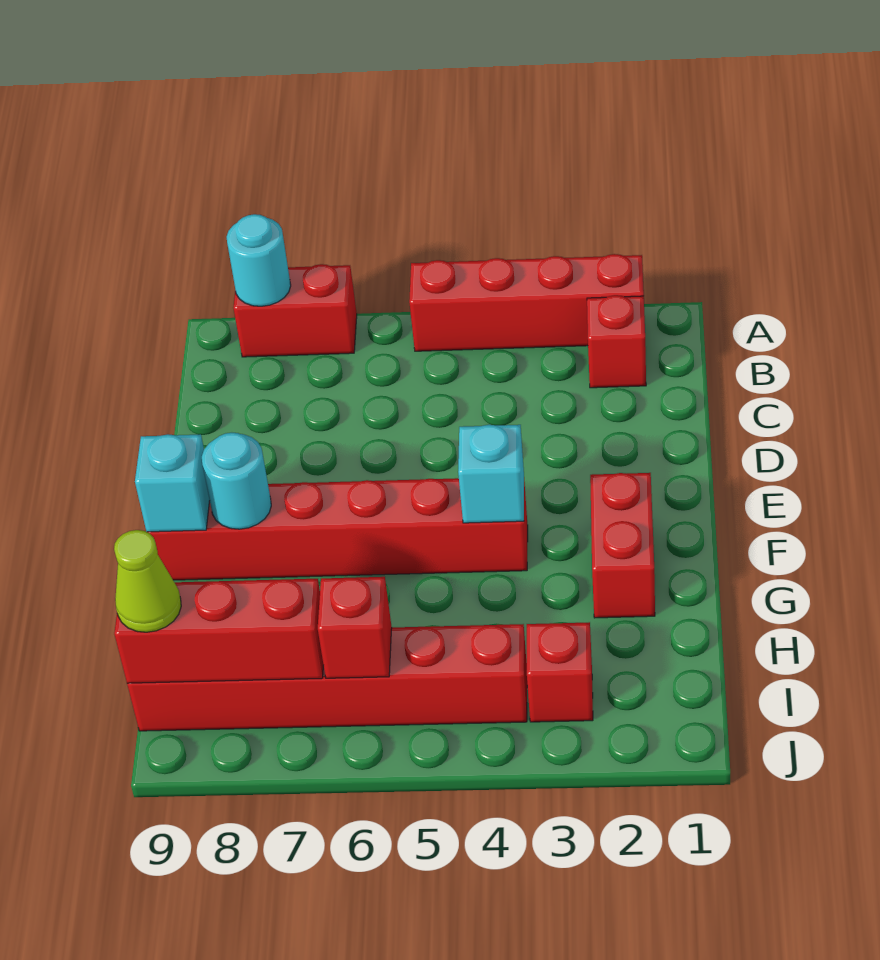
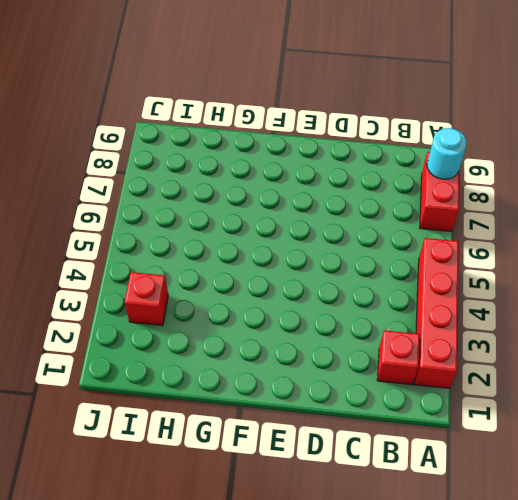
none -> red 1x2 brick [590,473,655,618]
none -> red 1x6 brick [148,478,528,580]
none -> red 1x6 brick [127,624,527,731]

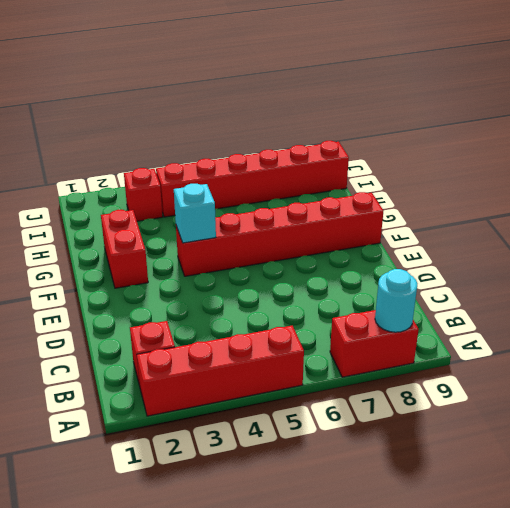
none -> cyan 1x1 round brick [202,433,271,529]
none -> cyan 1x1 brick [135,434,210,532]
none -> red 1x1 brick [318,577,392,678]

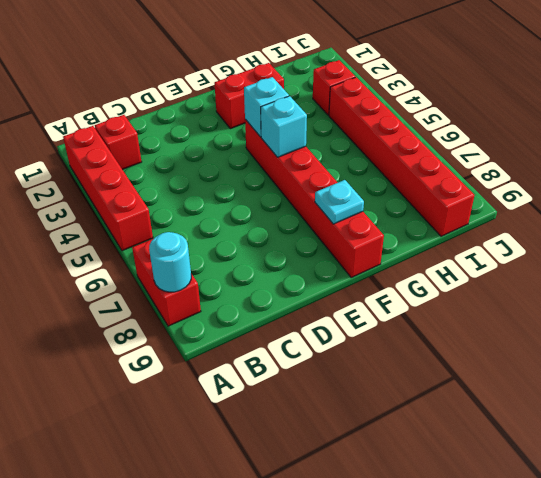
cyan 1x1 brick [261,96,307,157] -> cyan 1x1 brick moved to [135,434,210,532]
cyan 1x1 plate [315,180,364,224] -> cyan 1x1 round brick [202,433,271,529]
none -> red 1x1 brick [318,577,392,678]
none -> red 1x3 brick [114,579,323,683]
none -> lime 1x1 cone [114,530,181,632]

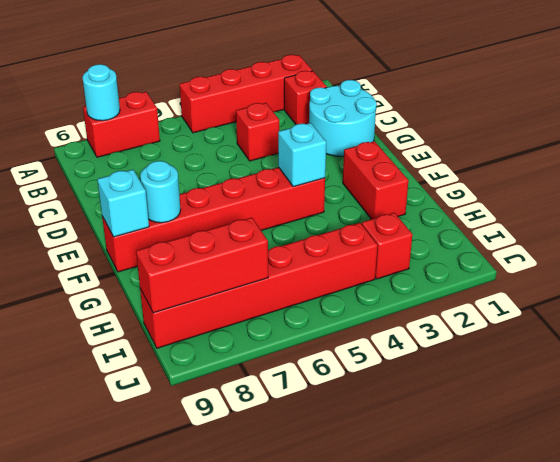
cyan 2x2 round brick [309,80,377,156] -> none
red 1x1 brick [236,103,279,161] -> red 1x1 brick moved to [318,577,392,678]
none -> lime 1x1 cone [114,530,181,632]

